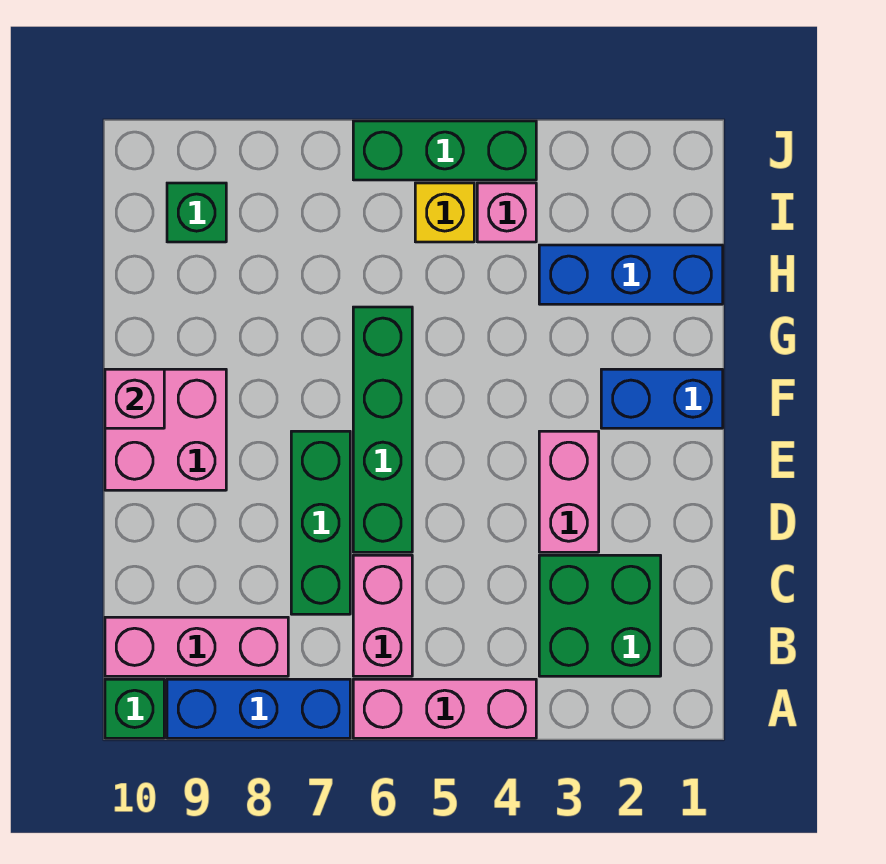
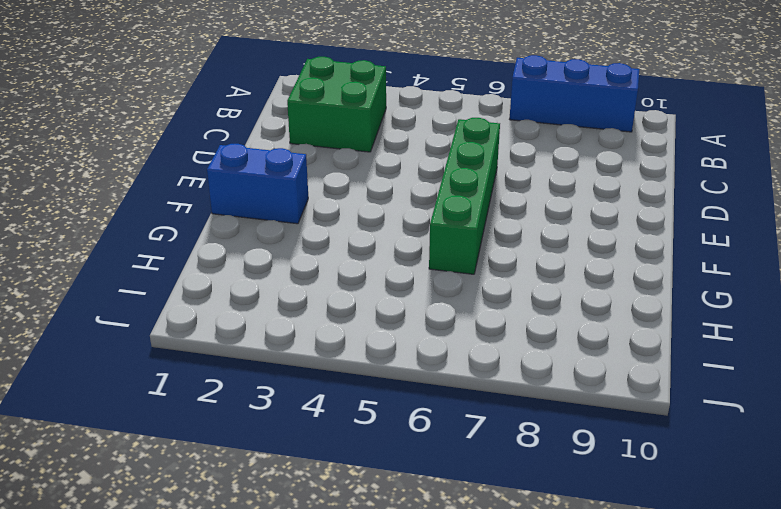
none -> pink 1x3 brick [353,679,536,738]
none -> green 1x1 brick [105,679,164,738]
none -> pink 1x2 brick [353,555,412,676]

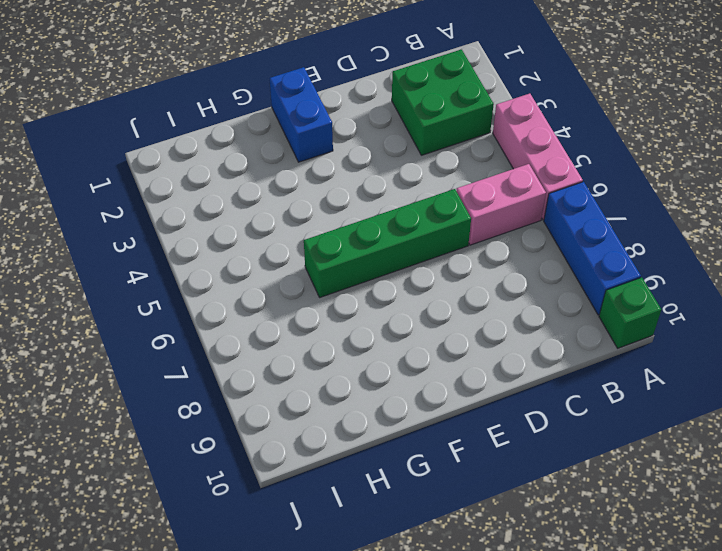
none -> pink 1x3 brick [105,617,288,676]
none -> green 1x3 brick [291,431,350,614]
none -> pink 1x2 brick [539,431,599,552]

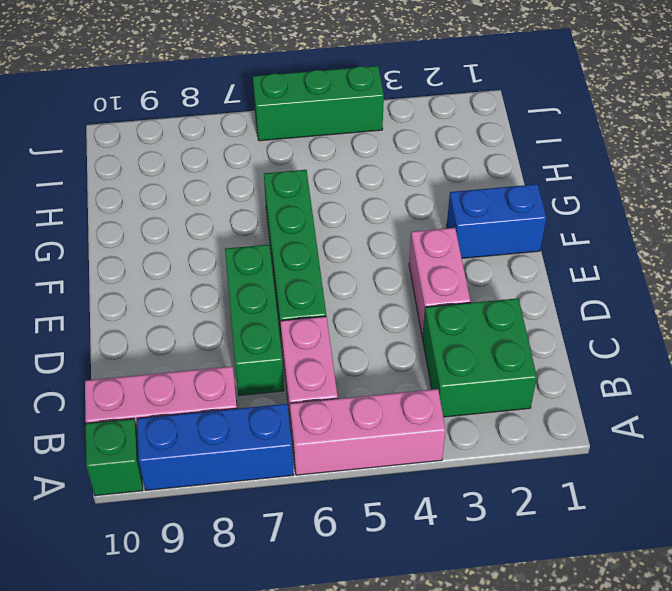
none -> pink 2x2 brick [105,369,226,490]
none -> blue 1x3 brick [539,245,723,304]
none -> pink 1x1 brick [477,183,536,242]

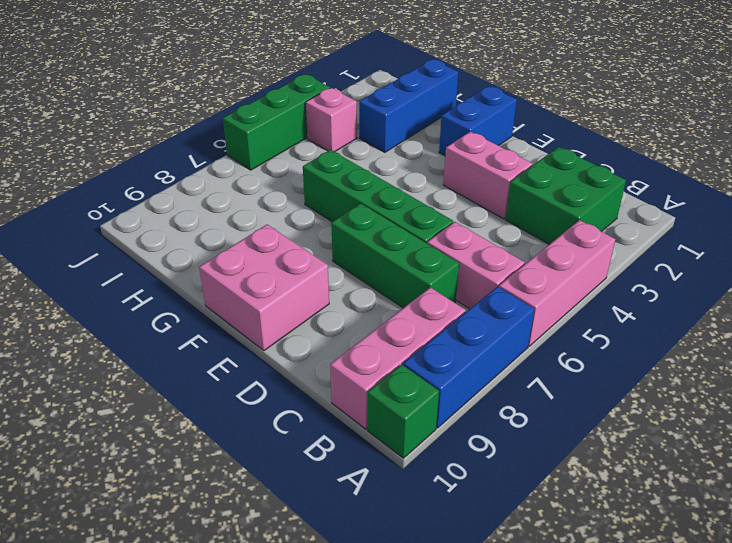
none -> yellow 1x1 brick [415,183,474,242]
none -> green 1x1 brick [167,183,226,242]
none -> pink 1x1 brick [105,369,164,428]

